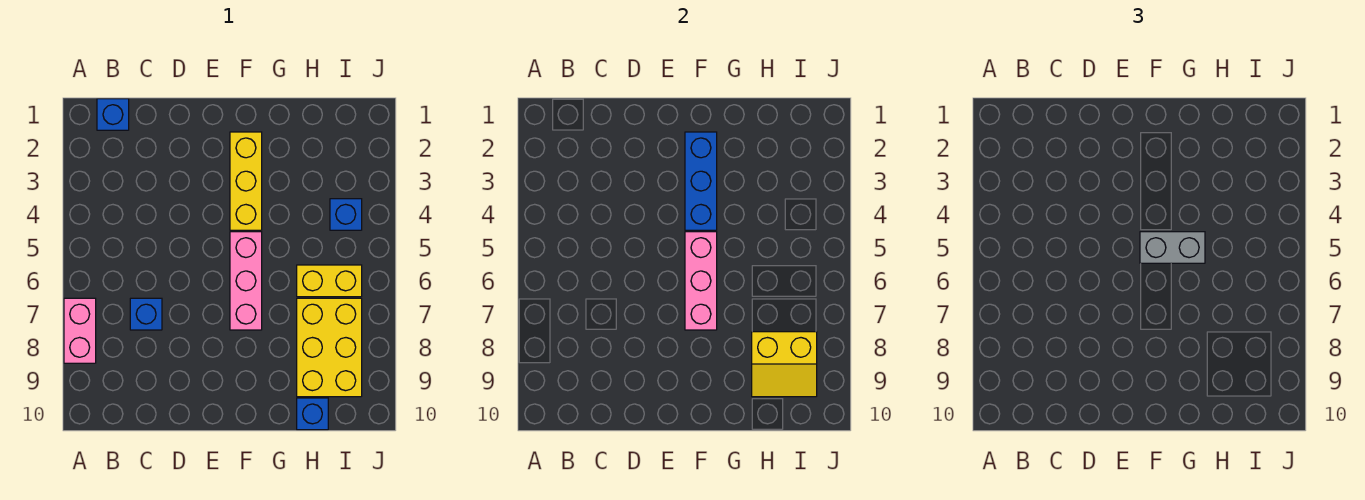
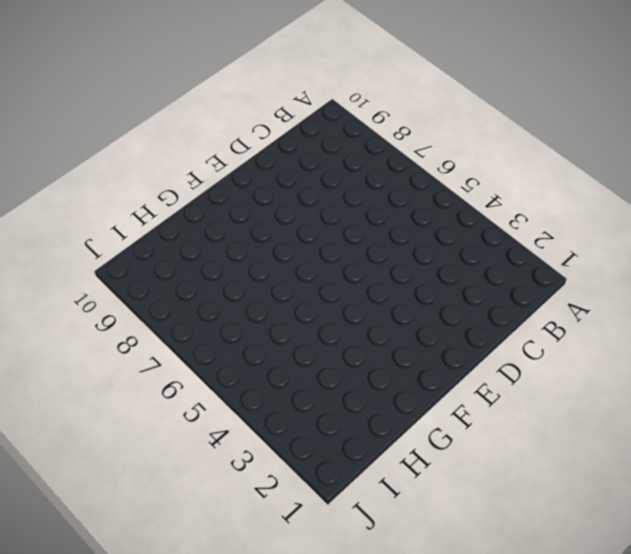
none -> pink 1x2 brick [64,298,96,363]
none -> blue 1x1 brick [97,99,129,130]
none -> blue 1x1 brick [130,298,162,330]

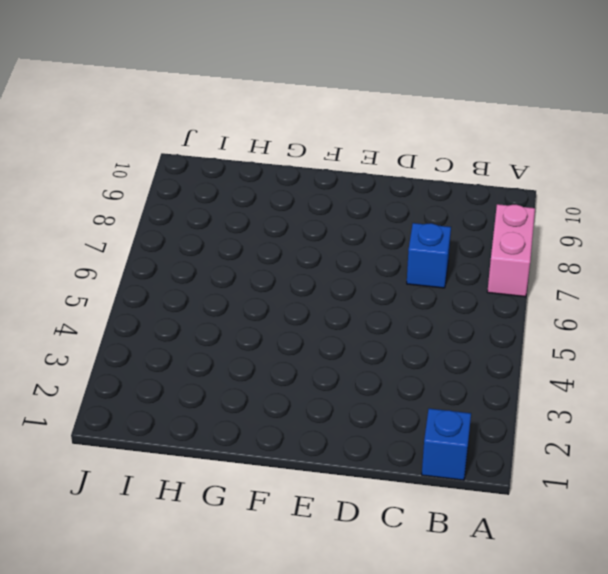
none -> yellow 1x3 brick [230,132,262,230]
none -> pink 1x3 brick [230,232,262,330]
none -> yellow 1x2 brick [297,265,362,297]

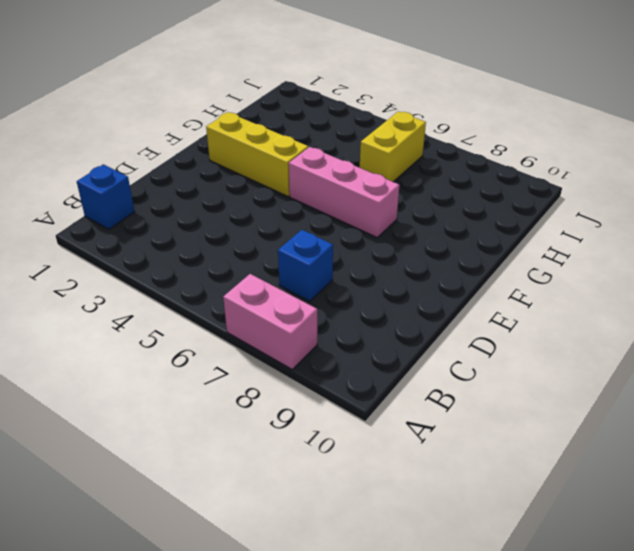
none -> yellow 2x3 brick [297,298,362,397]
none -> blue 1x1 brick [297,398,328,430]
none -> blue 1x1 brick [330,199,362,230]

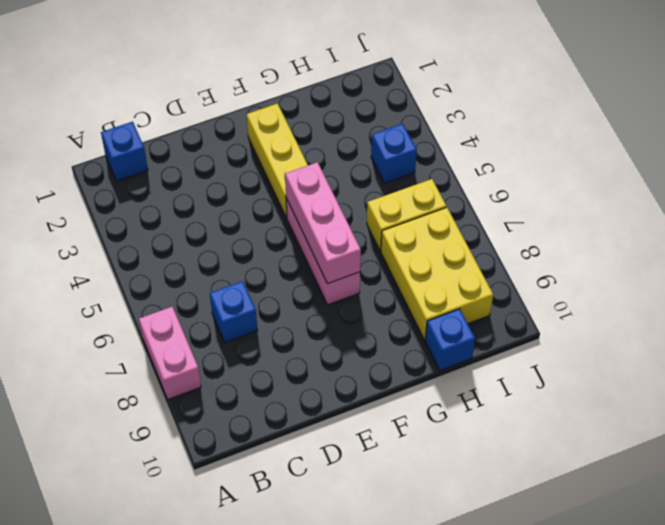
none -> blue 1x3 brick [685,132,717,230]
none -> yellow 2x2 slope [752,332,817,397]
none -> grey 1x2 brick [1140,232,1205,263]

